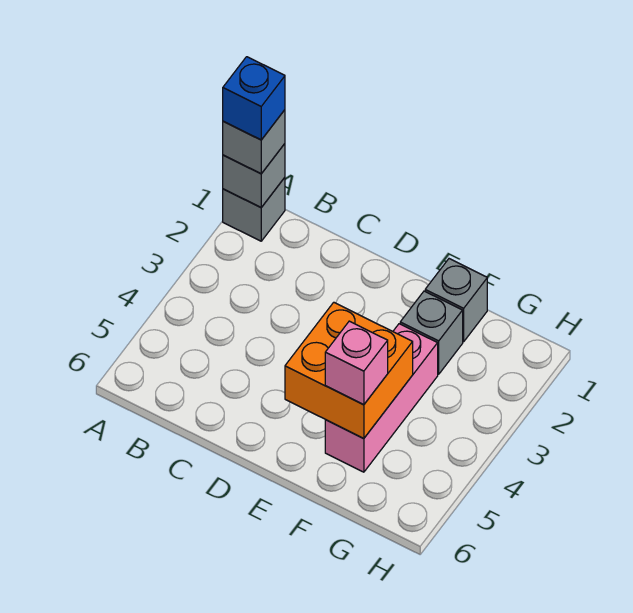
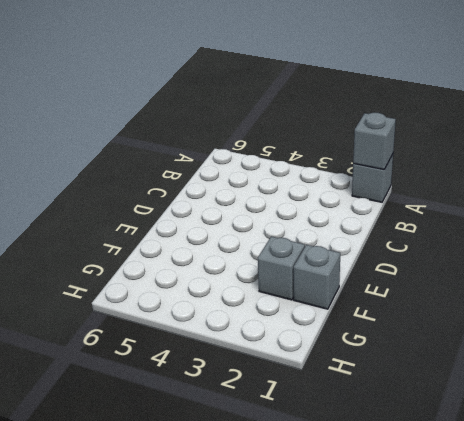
none -> pink 1x3 brick [325,324,438,472]
none -> orange 2x2 brick [285,302,413,439]

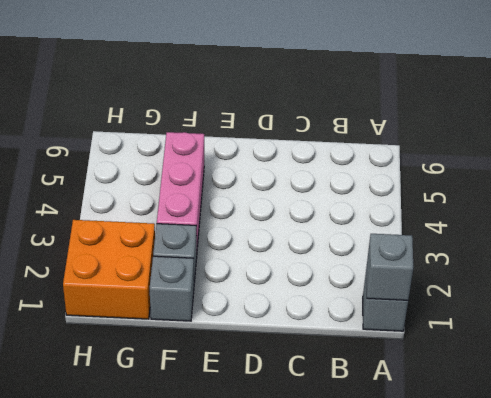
orange 2x2 brick [63,220,155,319] -> orange 2x2 brick moved to [285,302,413,439]
none -> grey 1x1 brick [223,110,285,174]
none -> pink 1x1 brick [325,321,388,405]

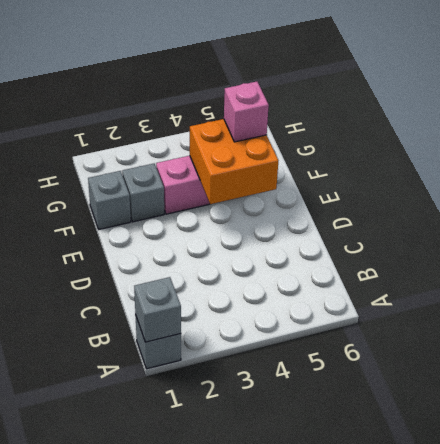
none -> grey 1x1 brick [223,110,285,174]
none -> blue 1x1 brick [223,57,285,140]

